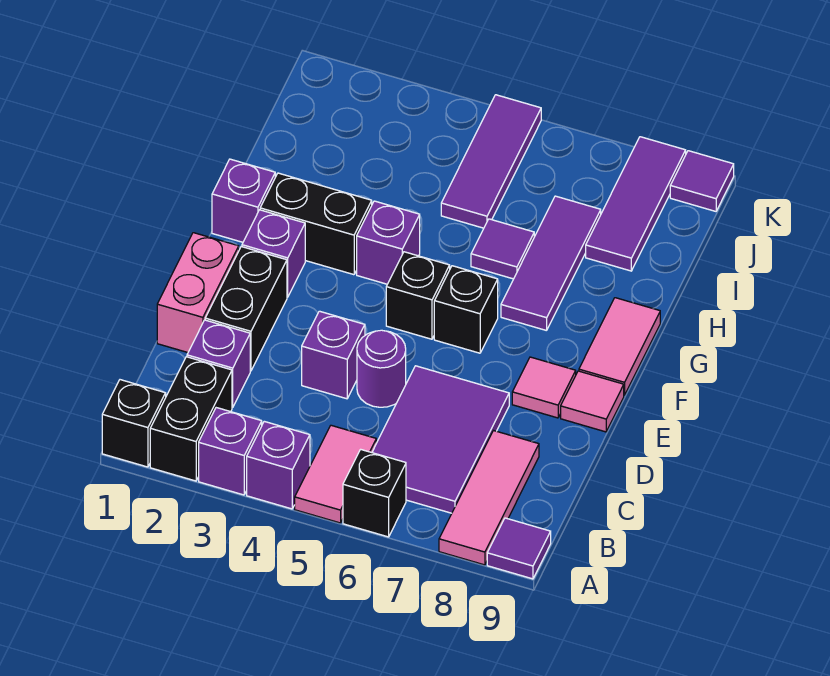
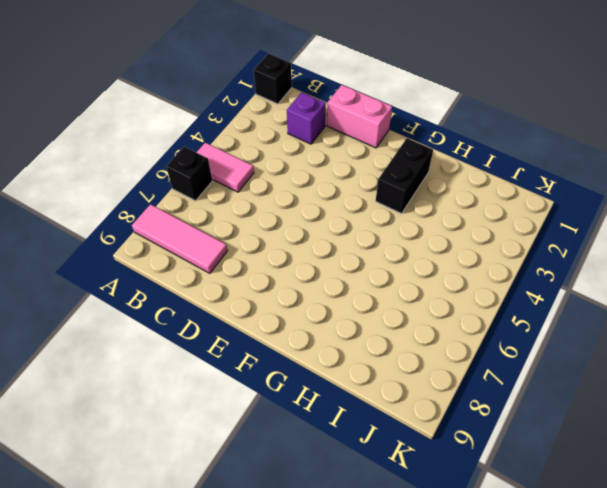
none -> black 1x2 brick [150,357,232,481]
none -> purple 1x1 brick [199,408,262,495]
none -> purple 1x1 brick [247,421,310,509]

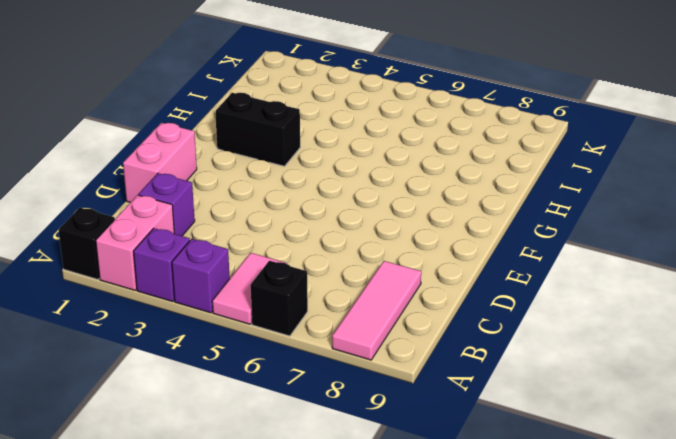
pink 1x2 brick [96,195,174,290] -> black 1x2 brick [150,357,232,481]
none -> purple 1x1 tile [487,518,551,579]
none -> purple 2x3 tile [372,366,509,513]
none -> black 1x2 brick [205,247,287,371]

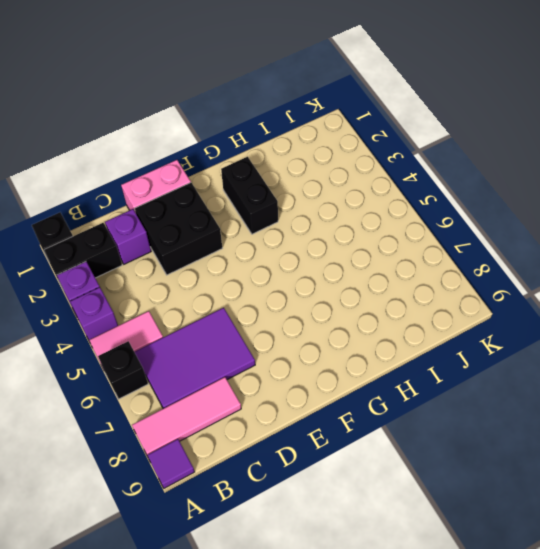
black 2x2 brick [135,183,222,275] -> black 1x2 brick [205,247,287,371]
none -> purple 1x1 brick [302,311,365,399]
none -> purple 1x1 round brick [357,330,406,407]
none -> pink 1x1 tile [512,357,576,418]

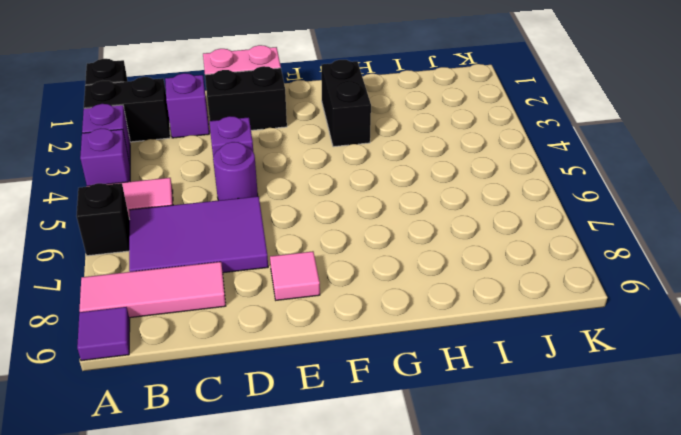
none -> pink 1x1 tile [561,371,624,432]
none -> purple 1x1 brick [242,210,305,297]
none -> black 1x1 brick [386,252,450,339]

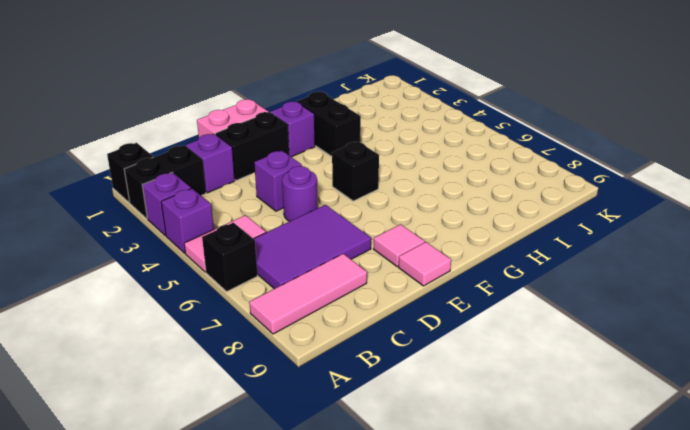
none -> purple 1x1 tile [487,518,551,579]
none -> black 1x1 brick [434,266,498,353]
none -> pink 1x2 tile [579,298,660,395]

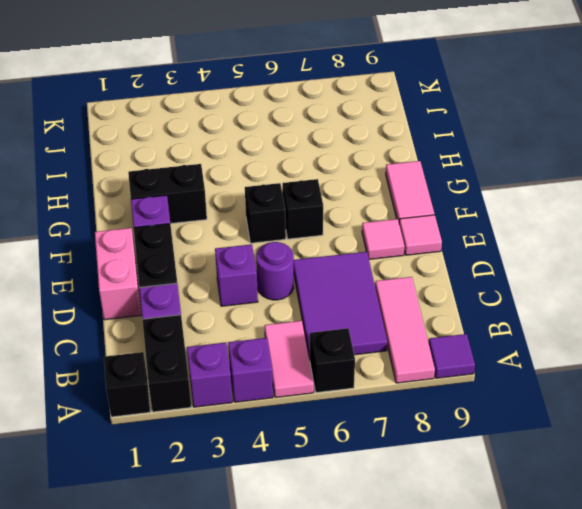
none -> purple 1x1 brick [212,159,275,242]
none -> purple 1x1 brick [357,201,420,284]
none -> purple 1x3 tile [501,196,601,331]

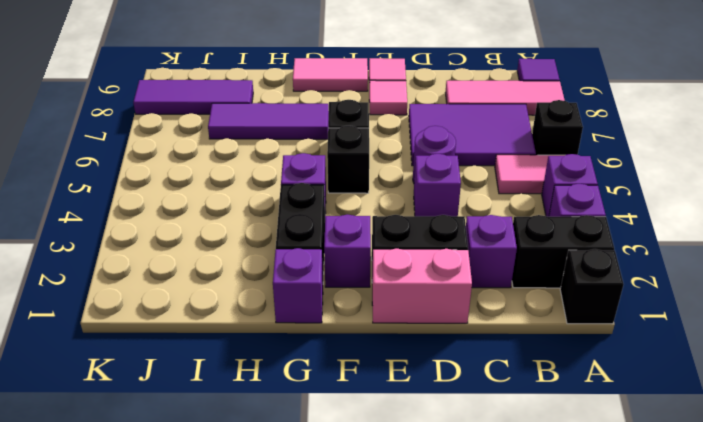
none -> purple 1x1 tile [471,219,534,279]
none -> purple 1x3 tile [441,95,541,228]
none -> purple 1x1 tile [670,151,734,211]

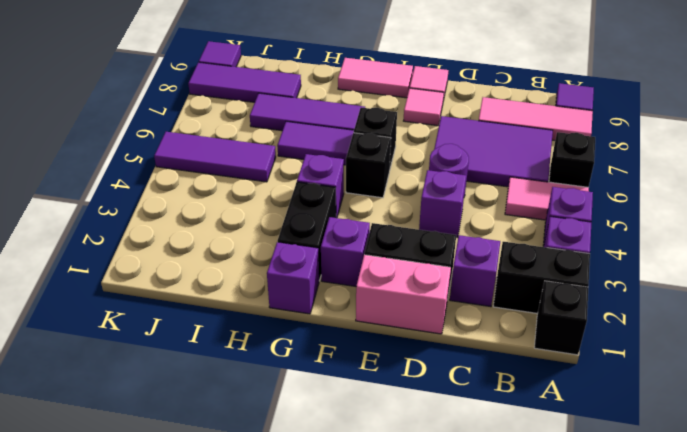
purple 1x2 tile [277,121,354,165] -> purple 1x1 tile [471,219,534,279]

